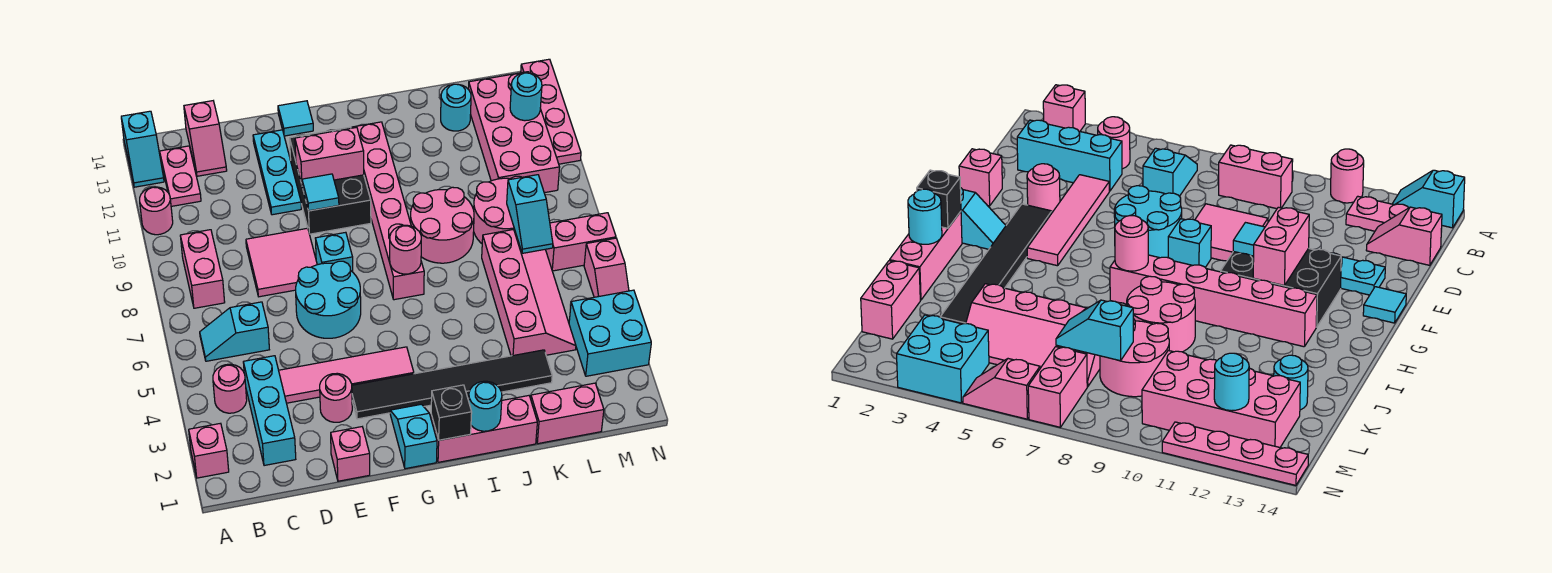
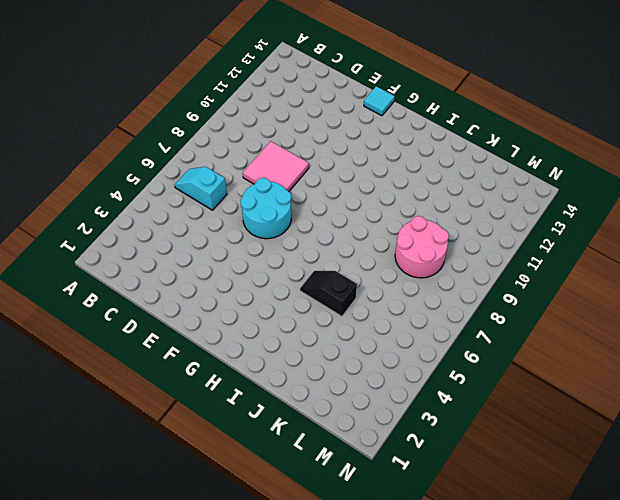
black 1x2 slope [300,271,357,316] -> none
none -> pink 1x1 brick [189,423,229,478]
none -> pink 1x1 round brick [140,187,173,235]
none -> cyan 1x2 slope [121,111,164,187]
none -> pink 1x1 round brick [213,364,247,413]

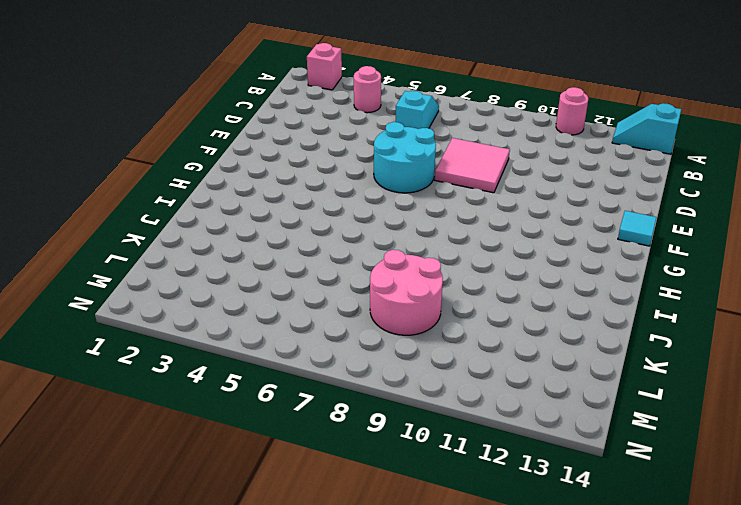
none -> pink 1x2 brick [180,230,225,308]
none -> pink 1x2 plate [160,146,201,206]
none -> cyan 1x3 brick [243,356,296,466]
none -> pink 1x2 slope [184,101,227,176]

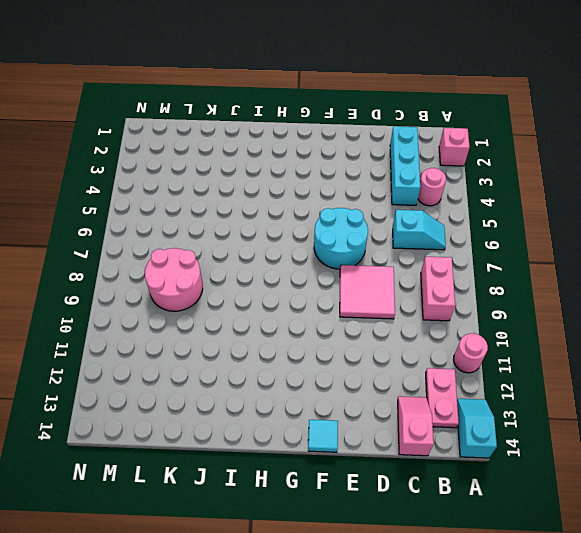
none -> pink 1x4 tile [279,347,414,403]
none -> pink 1x1 brick [331,427,370,481]
none -> pink 1x1 round brick [320,373,352,422]
none -> cyan 1x3 plate [253,130,301,215]

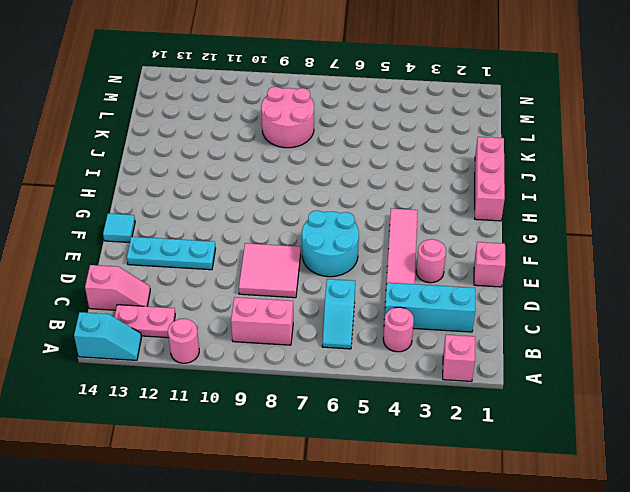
none -> black 1x6 tile [352,350,552,419]
none -> cyan 1x1 brick [315,232,353,272]
none -> black 2x3 brick [290,127,371,234]
none -> cyan 1x2 slope [390,404,437,469]

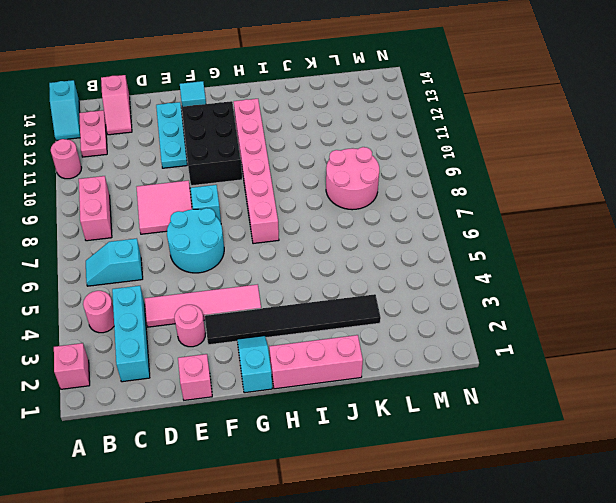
none -> pink 2x2 round brick [411,187,474,263]
none -> pink 1x2 brick [531,383,604,444]
none -> pink 2x4 slope [482,229,576,356]
none -> cyan 1x1 round brick [441,84,471,131]

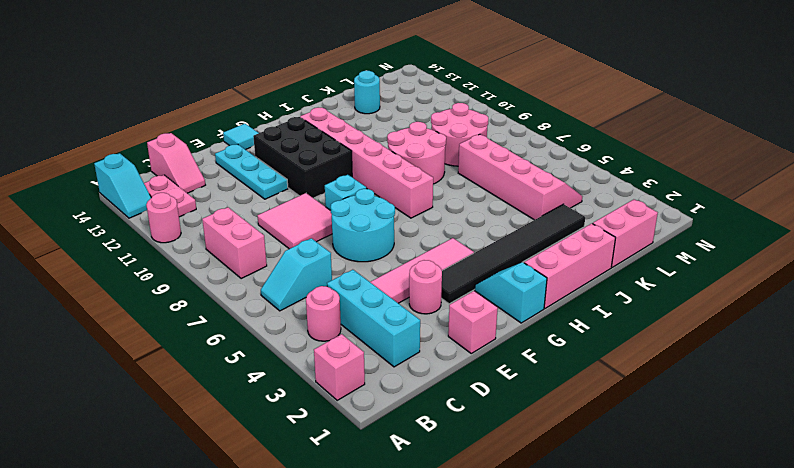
none -> pink 2x4 brick [468,72,560,193]
none -> cyan 2x2 brick [569,290,651,376]
none -> pink 1x2 brick [545,213,616,271]
none -> pink 1x2 slope [584,238,629,297]

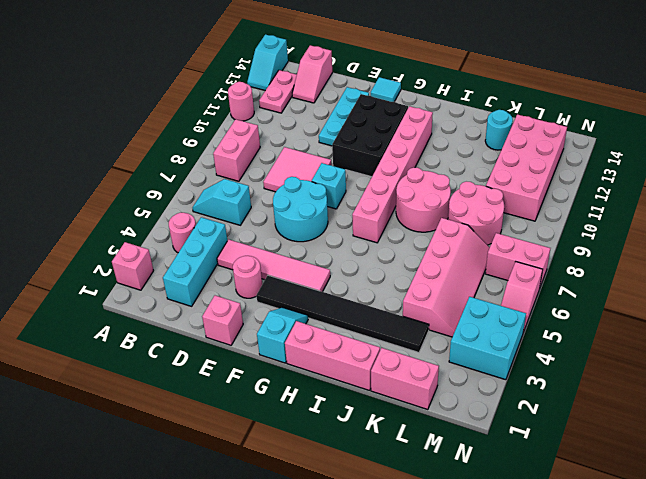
none -> pink 1x4 plate [521,59,581,164]
none -> cyan 1x1 tile [302,174,339,211]
none -> pink 1x2 brick [295,127,364,184]
none -> black 1x1 brick [431,385,472,440]

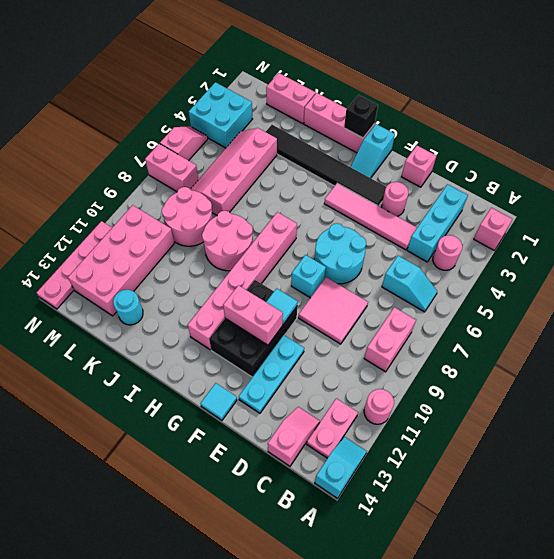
none -> pink 1x1 round brick [390,225,421,274]
none -> cyan 1x1 round brick [469,381,502,431]
none -> cyan 1x2 slope [507,175,553,253]
none -> cyan 1x1 round brick [510,73,542,121]

